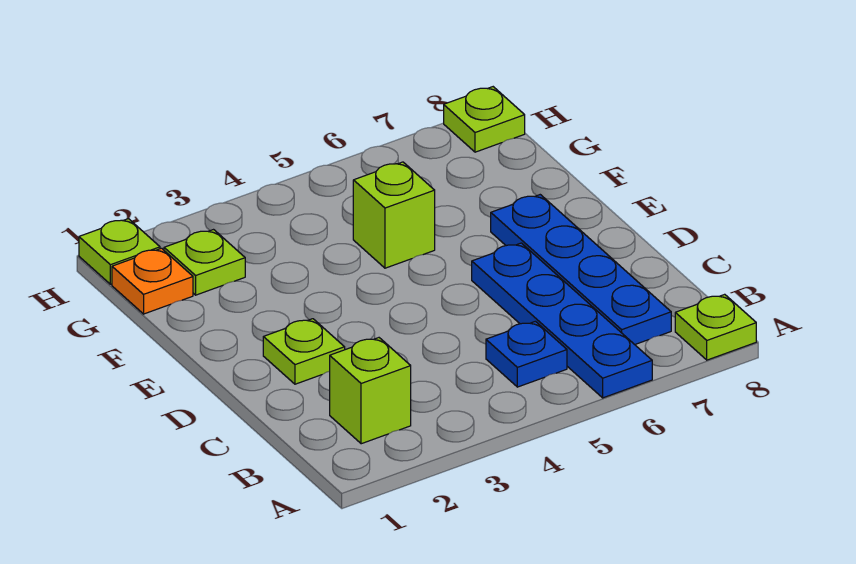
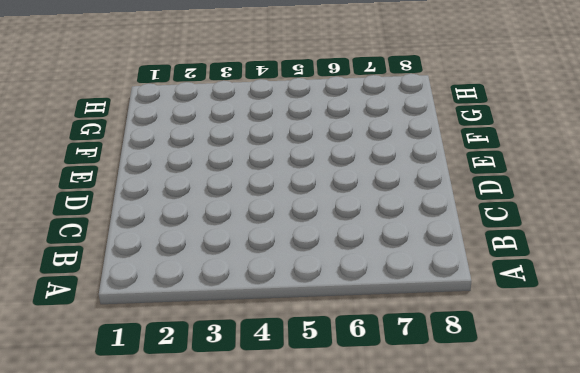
none -> blue 1x4 plate [472,243,652,398]
none -> lime 1x1 plate [675,294,756,360]

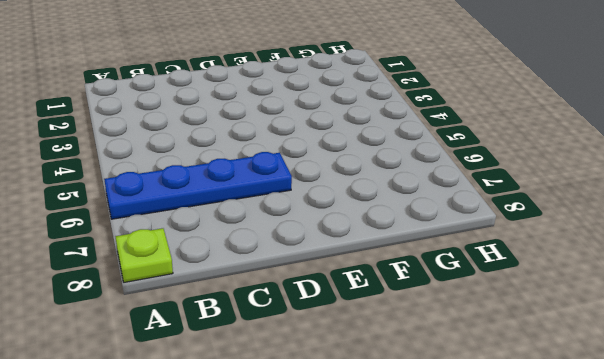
none -> lime 1x1 brick [330,338,411,444]
none -> blue 1x1 plate [486,321,567,387]

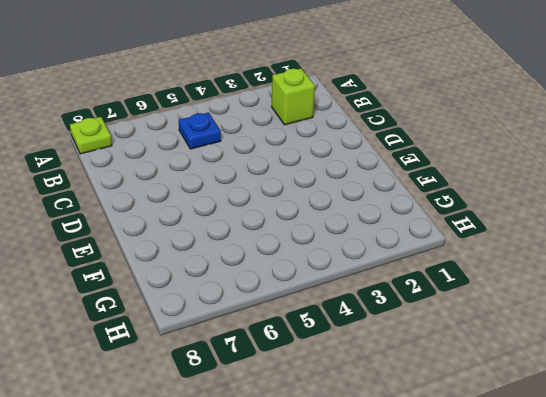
none -> blue 1x4 plate [472,243,652,398]
none -> blue 1x4 plate [491,195,671,345]

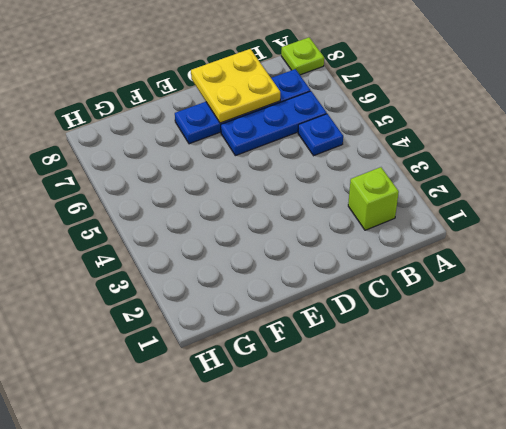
blue 1x3 plate [221,91,327,156] -> blue 1x4 plate [472,243,652,398]
yellow 2x2 plate [191,49,280,123] -> none
none -> lime 1x1 plate [263,319,345,384]
none -> lime 1x1 brick [353,162,435,268]

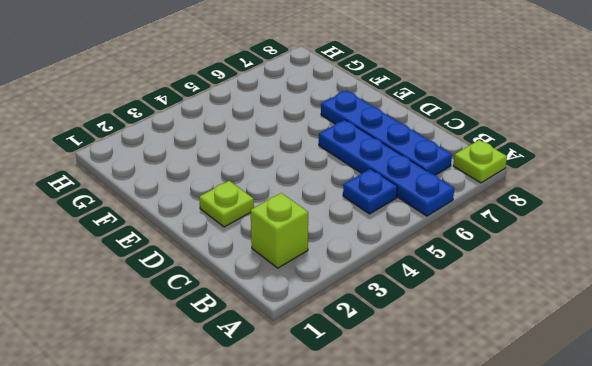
none -> lime 1x1 brick [353,162,435,268]
none -> orange 1x1 plate [112,248,193,314]

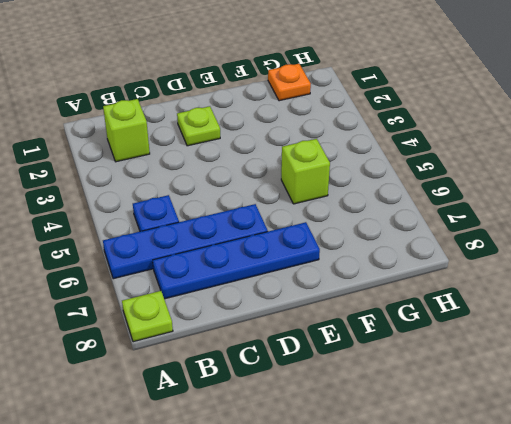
none -> lime 1x1 plate [164,230,245,295]
none -> lime 1x1 plate [79,219,160,284]

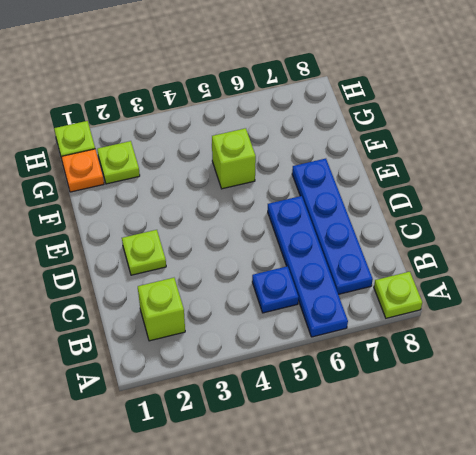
none -> lime 1x1 plate [444,87,525,152]

